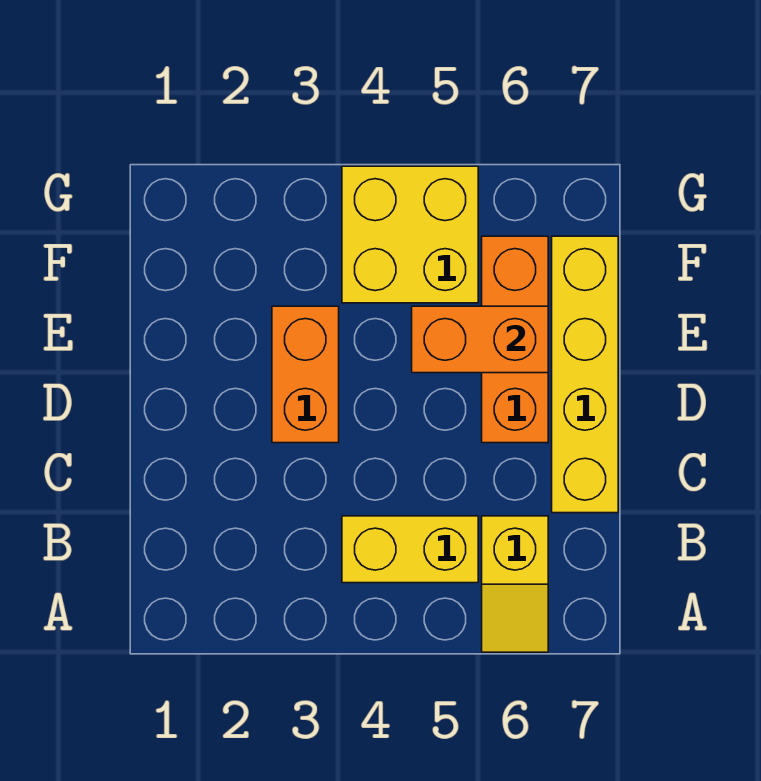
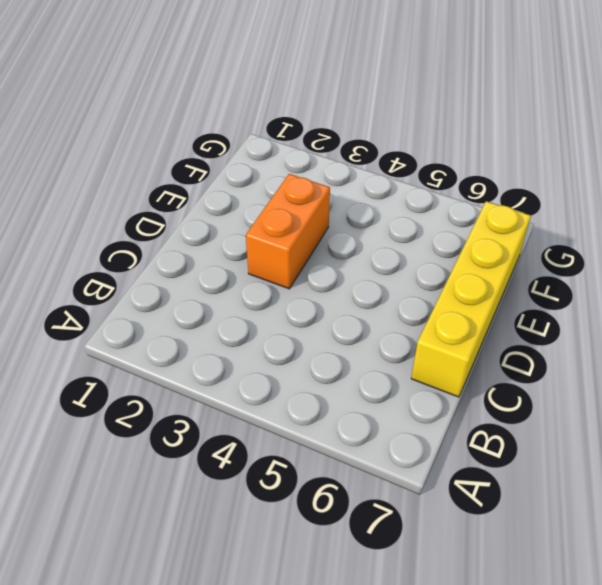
none -> yellow 1x2 slope [482,516,548,652]
none -> yellow 1x2 brick [342,516,478,583]

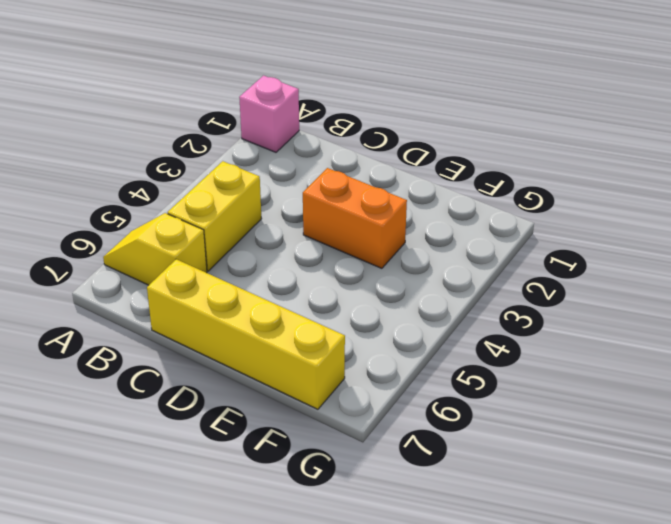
pink 1x1 brick [239,76,299,152] -> none
none -> orange 1x3 brick [482,236,548,443]
none -> yellow 2x2 brick [342,166,478,303]

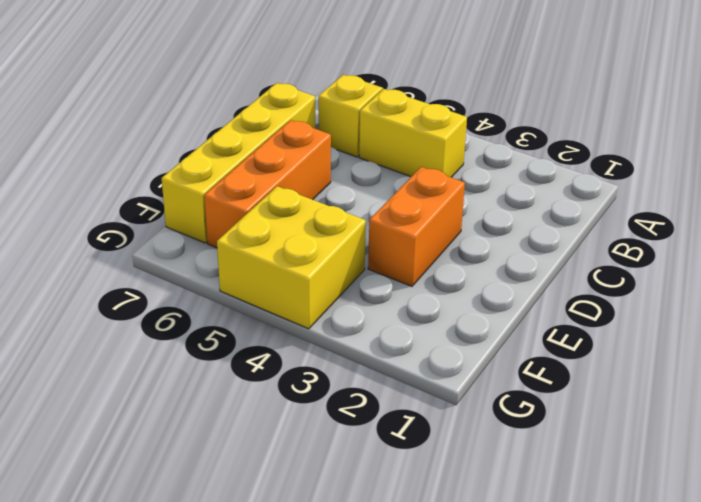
none -> orange 1x2 brick [412,306,548,373]

